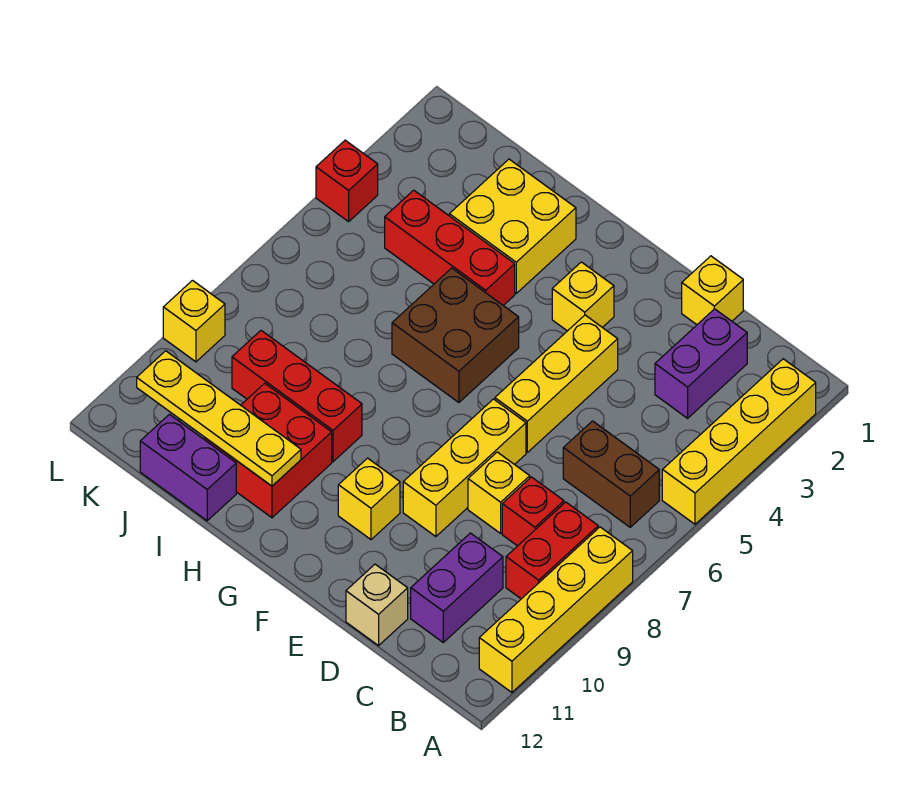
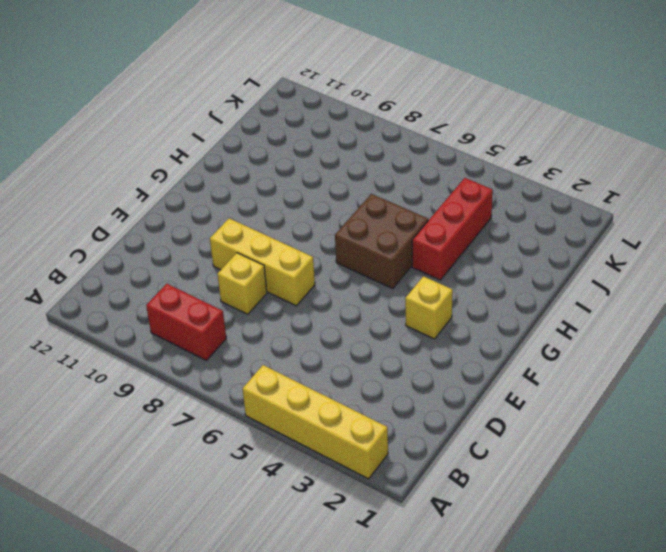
none -> yellow 1x4 brick [479,527,633,692]
none -> brown 1x2 brick [563,421,659,527]
none -> purple 1x2 brick [655,309,747,418]

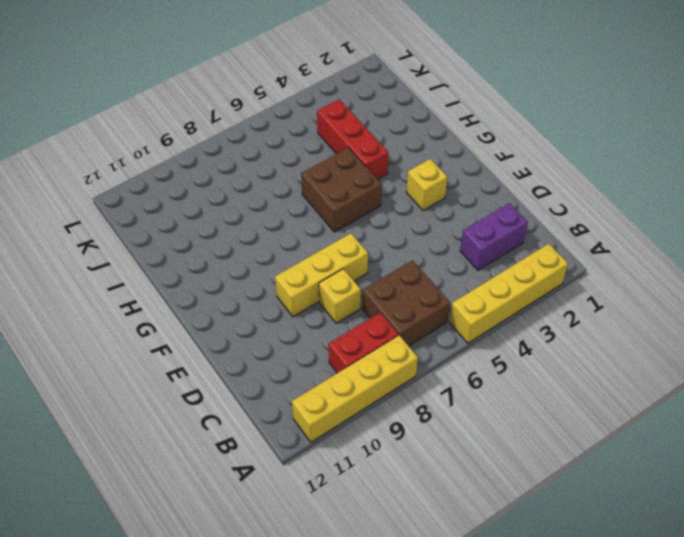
brown 2x2 brick [362,260,450,346] -> brown 1x2 brick [563,421,659,527]
none -> red 1x1 brick [502,477,564,546]
none -> purple 1x2 brick [411,533,503,642]
none -> yellow 1x1 brick [682,256,743,325]

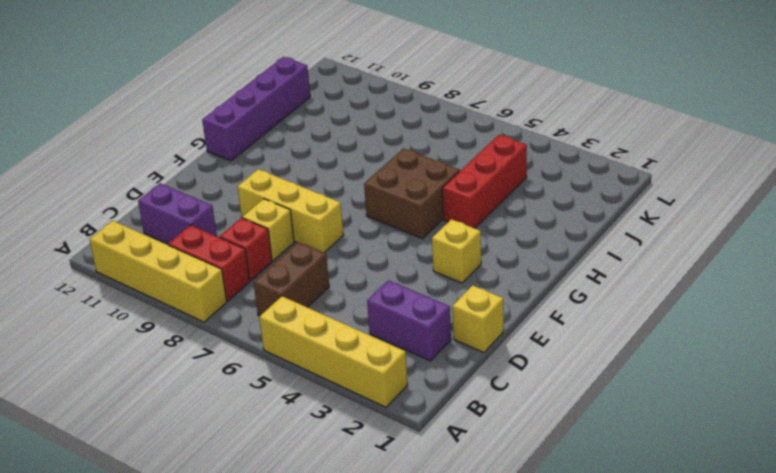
purple 1x4 brick [202,57,310,161] -> purple 1x2 brick [140,414,236,521]
none -> tan 1x1 brick [346,564,408,646]
none -> yellow 1x3 brick [495,315,618,452]
none -> yellow 1x1 brick [338,458,400,540]

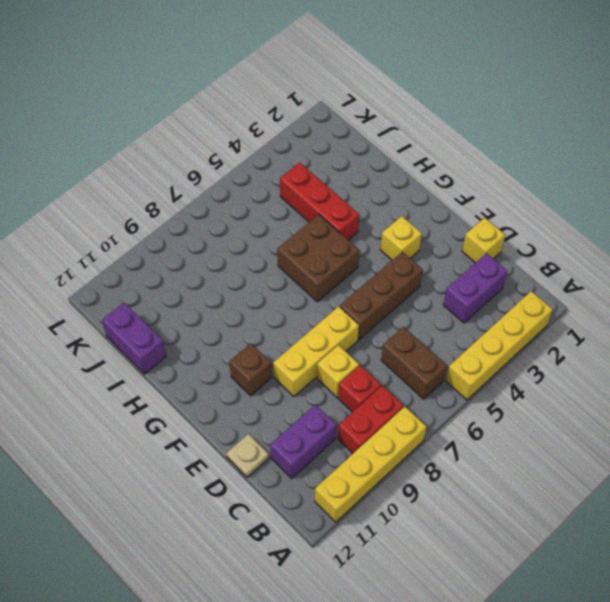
tan 1x1 plate [226,434,269,477] -> tan 1x1 brick [346,564,408,646]
brown 1x3 brick [340,252,423,340] -> yellow 1x3 brick [495,315,618,452]
brown 1x1 brick [229,344,272,396] -> yellow 1x1 brick [338,458,400,540]
none -> yellow 2x2 brick [449,159,576,293]
none -> red 1x3 brick [232,331,362,462]
none -> red 2x2 brick [205,383,332,518]

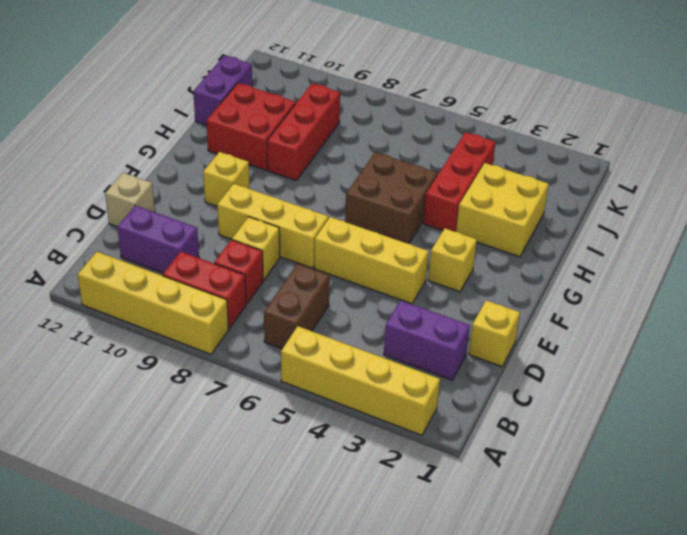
none -> red 1x1 brick [316,140,378,222]
none -> yellow 1x1 brick [163,280,225,362]
none -> yellow 1x4 plate [137,351,301,486]

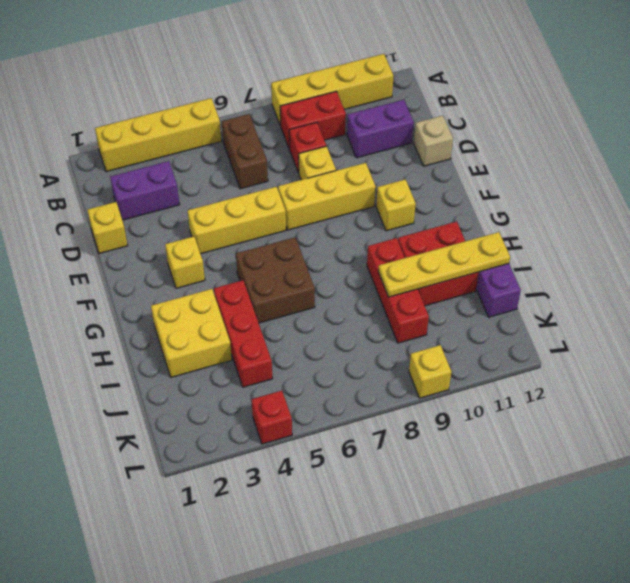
yellow 1x4 plate [378,232,510,297] -> yellow 1x4 plate turned to [137,351,301,486]

